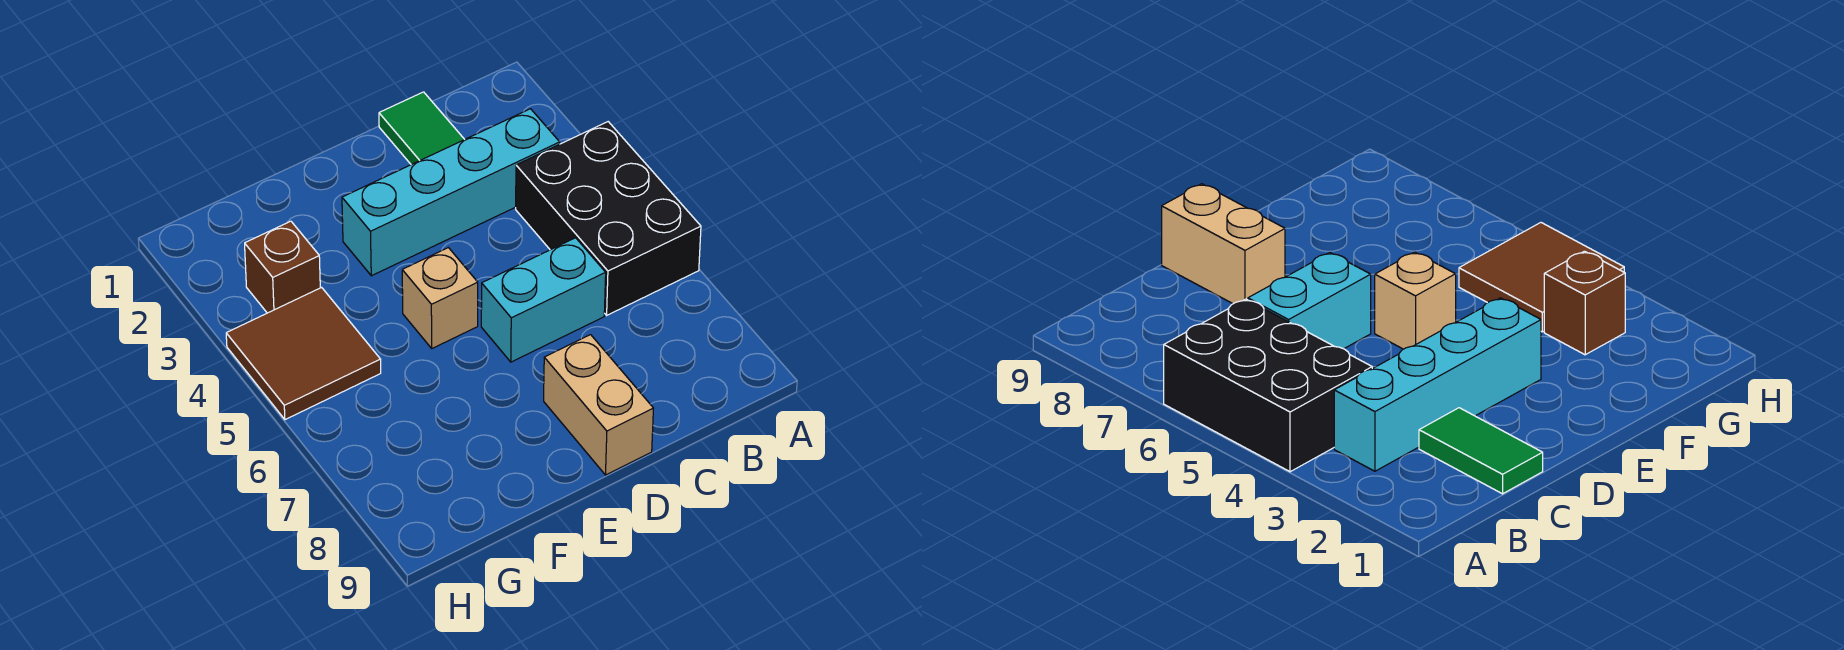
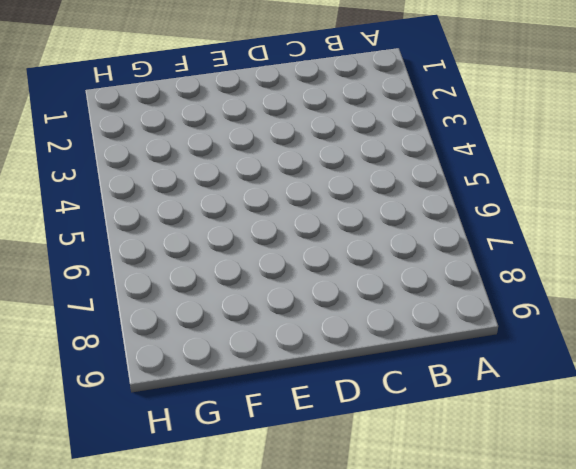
none -> black 2x3 brick [516,122,701,315]
none -> cyan 1x4 brick [342,109,560,276]

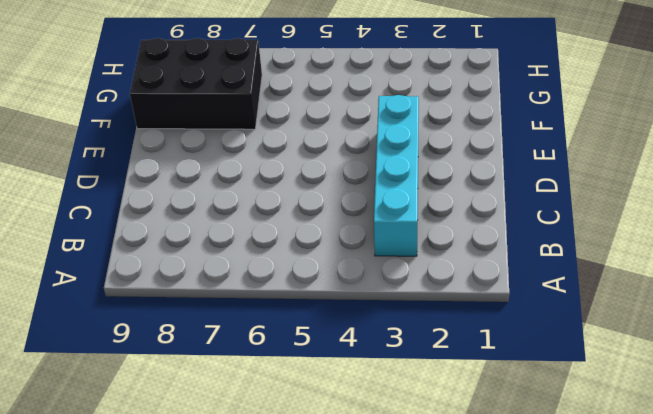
black 2x3 brick [130,38,262,129] -> black 2x3 brick moved to [516,122,701,315]
none -> green 1x2 tile [379,92,465,165]
none -> cyan 1x2 brick [481,238,606,362]

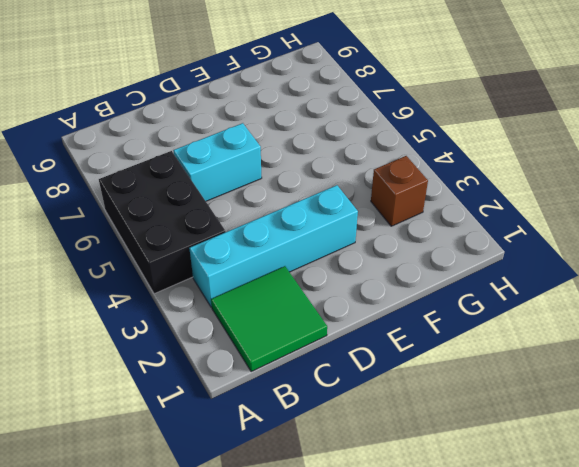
green 2x2 tile [211,266,327,372] -> green 1x2 tile [379,92,465,165]
none -> tan 1x2 brick [544,335,653,475]
none -> tan 1x1 brick [402,248,478,348]

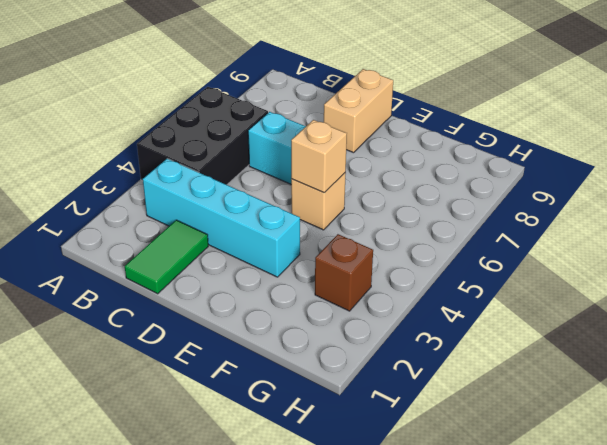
tan 1x1 brick [291,120,347,193] -> none
none -> brown 2x2 tile [226,287,381,420]

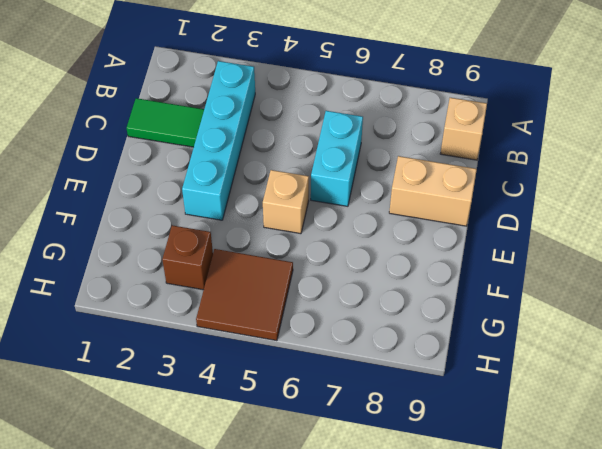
tan 1x1 brick [440,98,487,160] -> none
none -> black 2x3 brick [516,122,701,315]

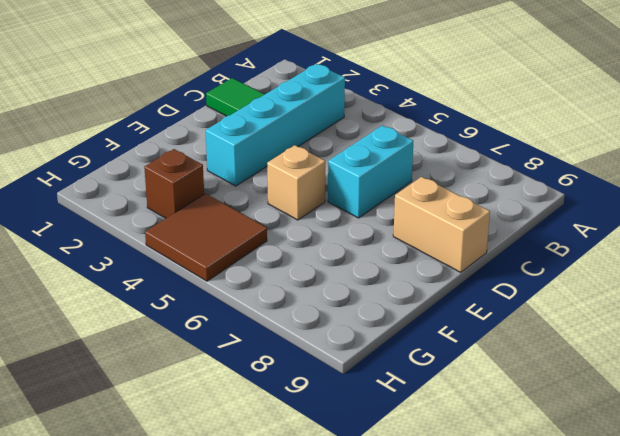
none -> black 2x3 brick [516,122,701,315]

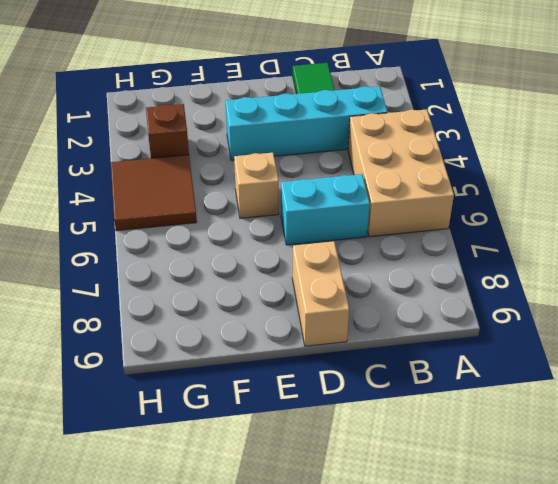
tan 2x3 brick [348,109,454,237] -> black 2x3 brick [516,122,701,315]

